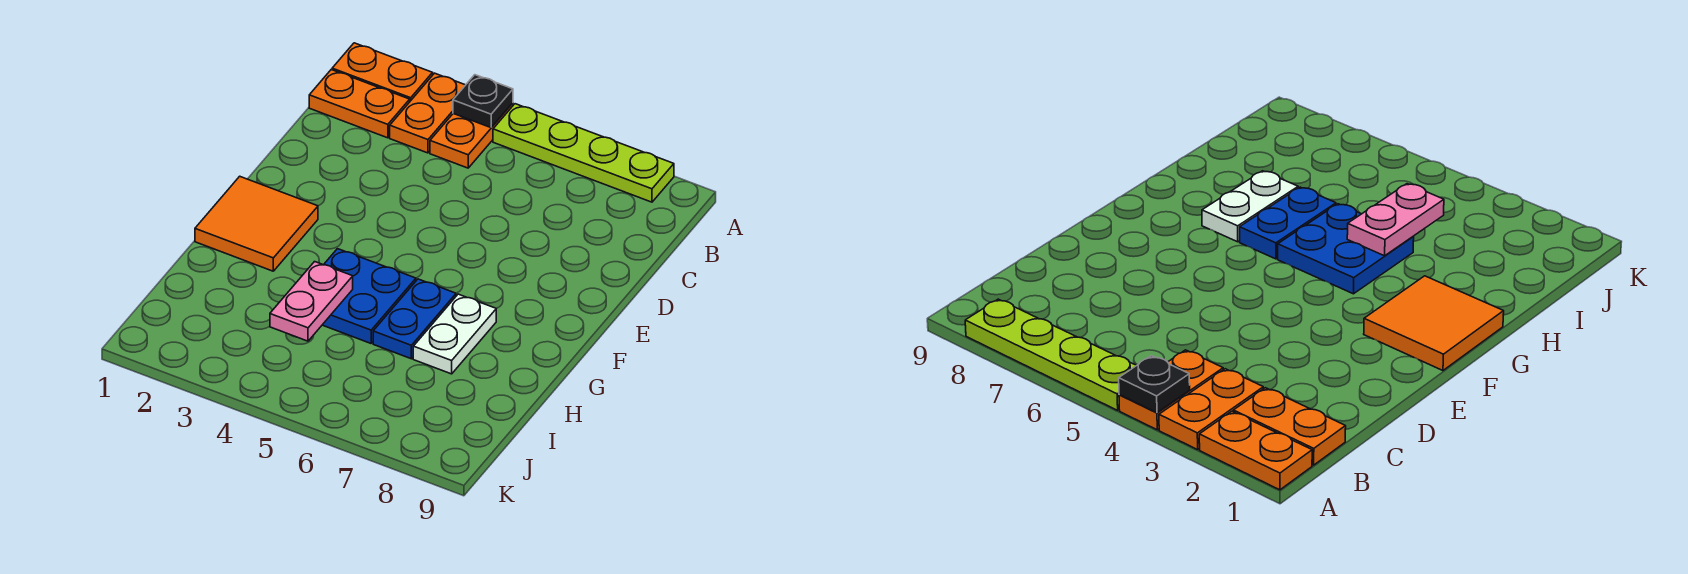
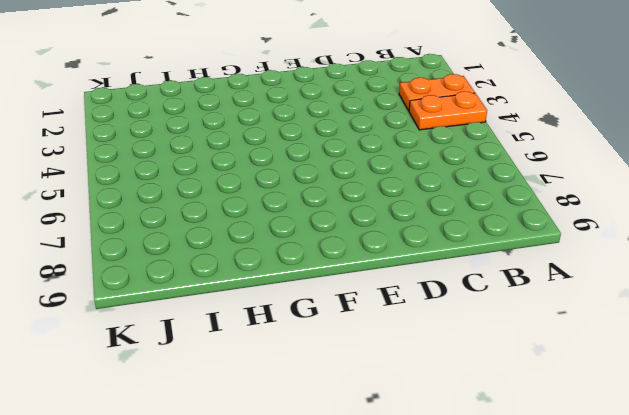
none -> orange 1x2 plate [332,43,433,101]
none -> lime 1x4 plate [493,104,674,202]

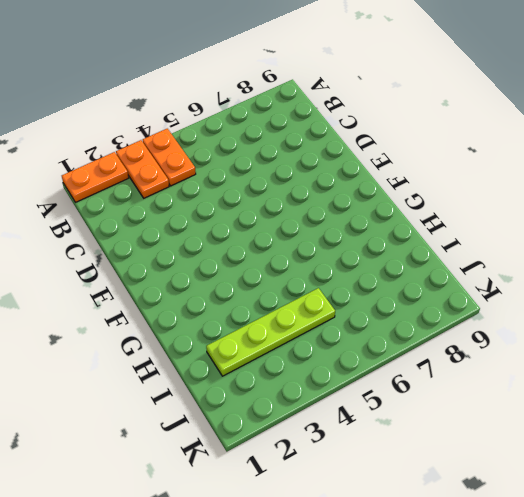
lime 1x4 plate [206,288,335,376] -> lime 1x4 plate moved to [493,104,674,202]
none -> orange 1x2 plate [309,70,410,138]
none -> orange 2x2 tile [195,176,318,271]

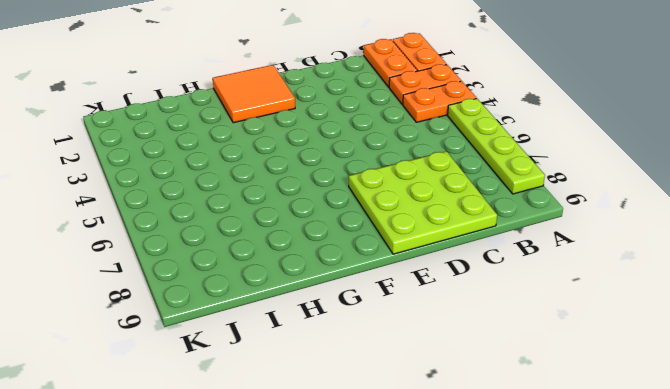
lime 3x3 plate [349,151,497,254] -> none
none -> blue 2x2 plate [323,249,416,343]
none -> blue 1x2 plate [373,279,456,359]

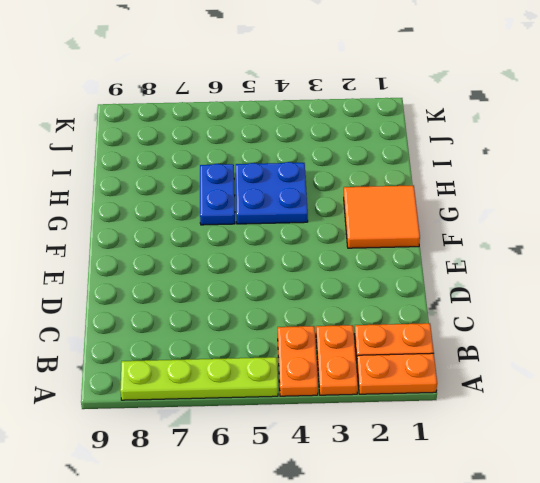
none -> white 1x2 plate [413,294,496,374]
none -> black 1x1 plate [453,75,513,128]

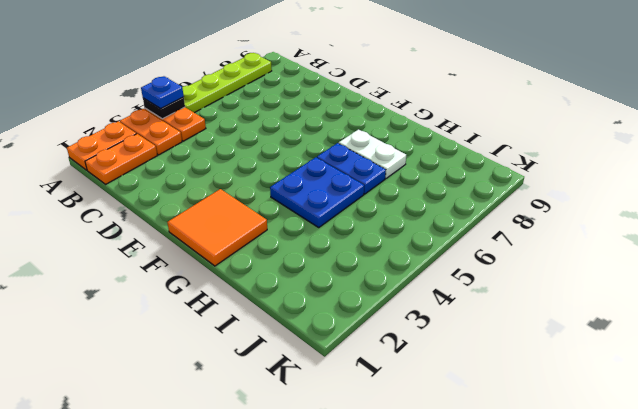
blue 1x1 plate [141,76,184,109] -> none
none -> pink 1x2 plate [270,262,353,341]

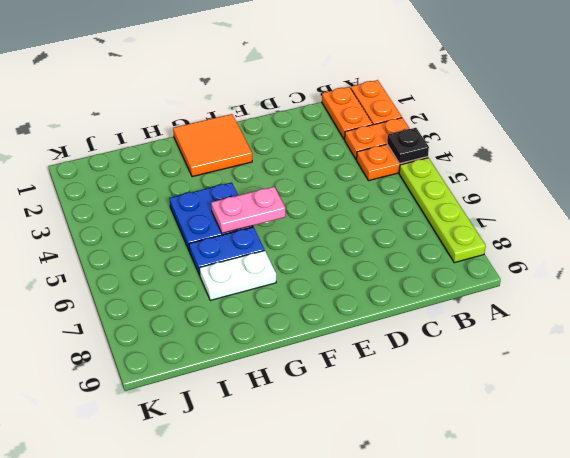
pink 1x2 plate [211,187,285,233] -> pink 1x2 plate moved to [270,262,353,341]

